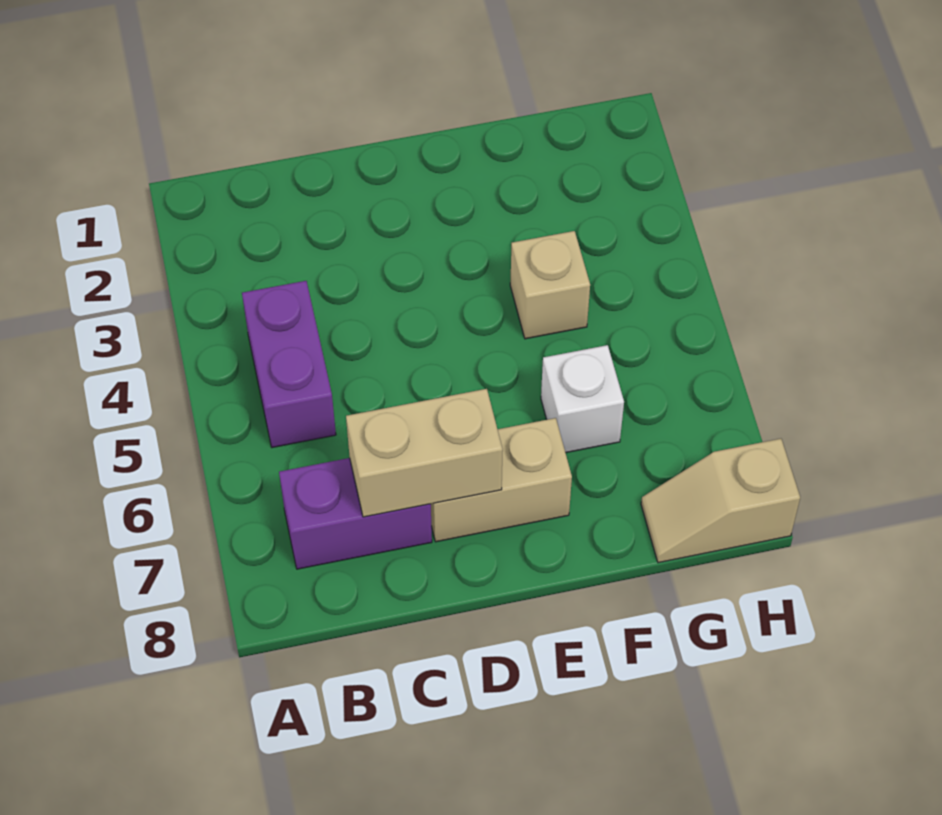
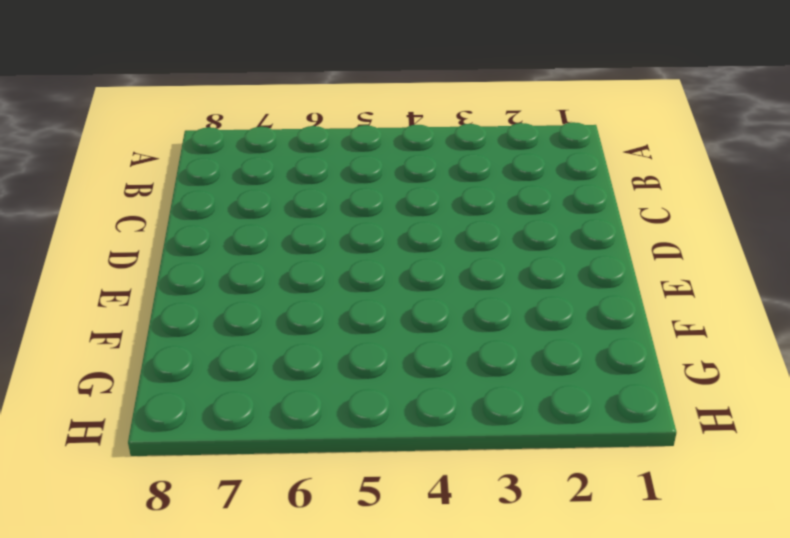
none -> purple 1x2 brick [242,281,336,448]
none -> purple 1x2 brick [279,458,432,569]

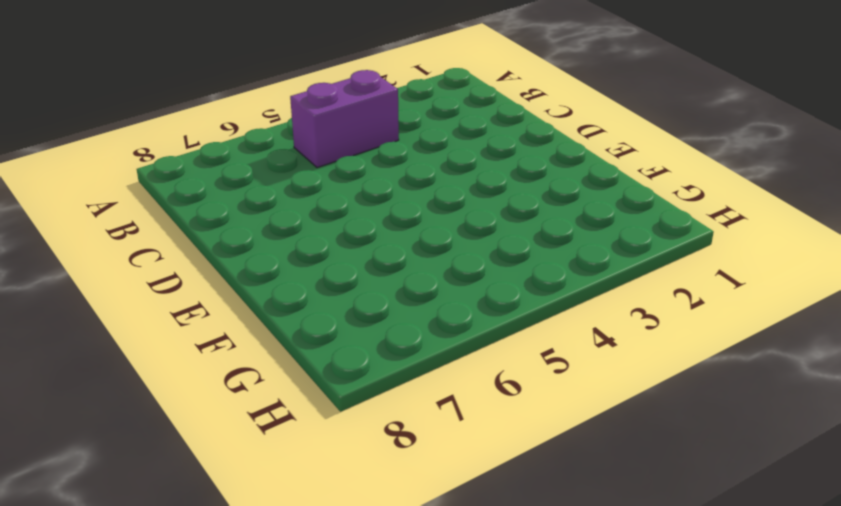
none -> purple 1x2 brick [279,458,432,569]
none -> tan 1x2 brick [431,418,572,542]

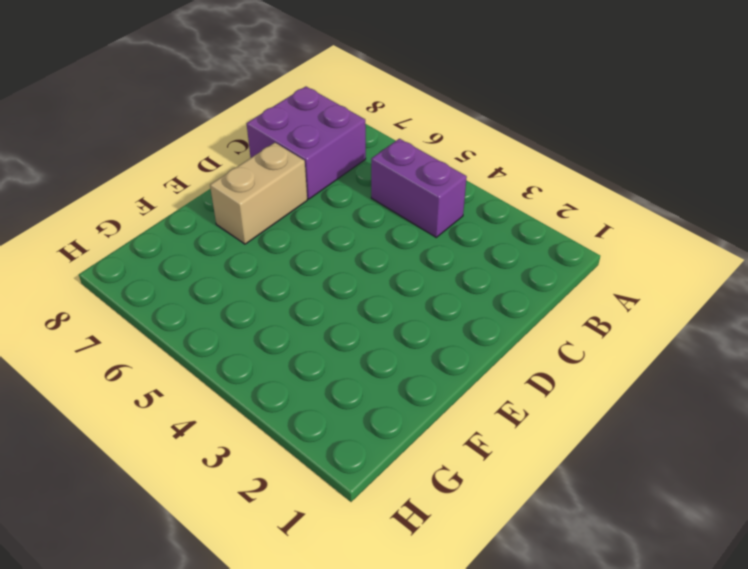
purple 2x2 brick [247,87,366,199] -> purple 1x2 brick [279,458,432,569]
none -> tan 1x1 brick [510,231,590,339]
none -> white 1x1 brick [541,345,624,453]

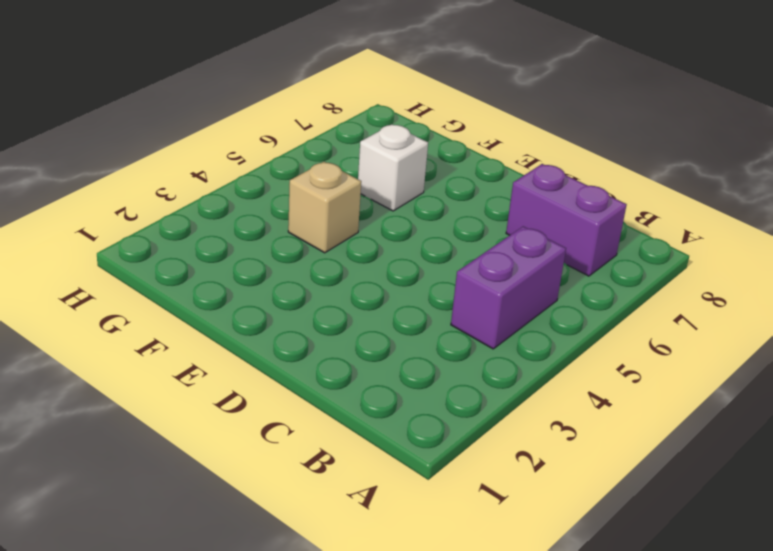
none -> tan 1x2 brick [431,418,572,542]
none -> tan 1x2 slope [641,439,800,563]

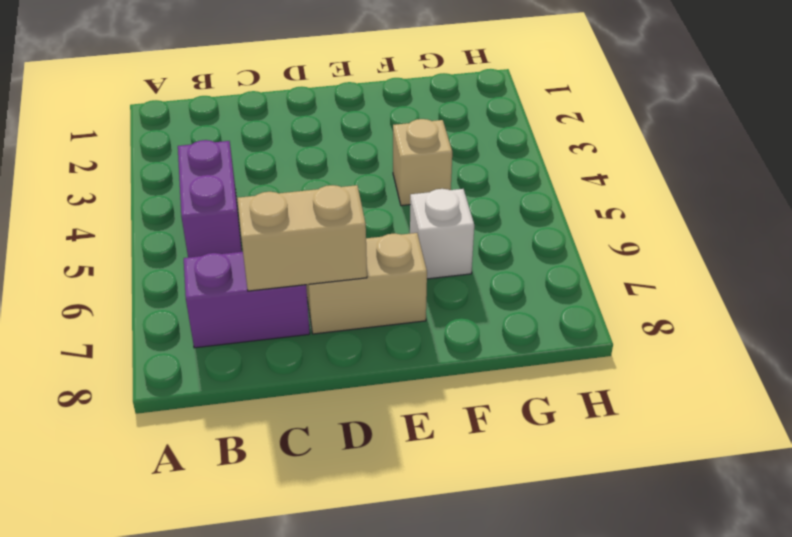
none -> tan 1x2 slope [641,439,800,563]

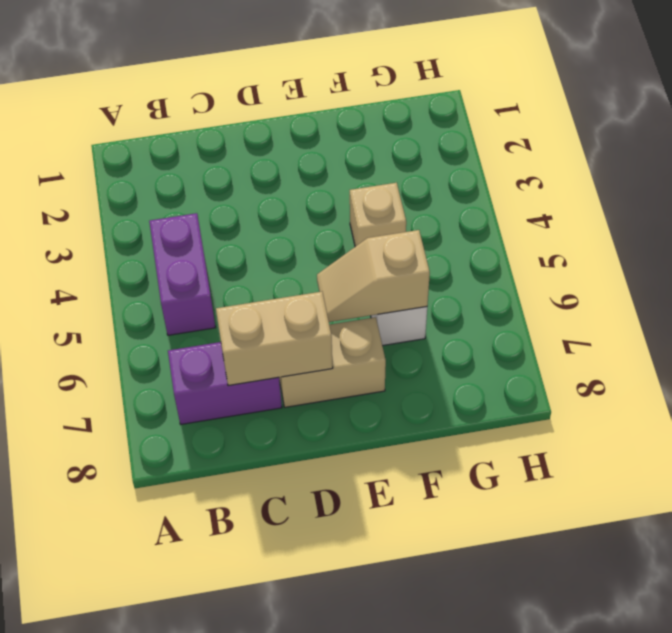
tan 1x2 slope [317,230,430,322] -> tan 1x2 slope moved to [641,439,800,563]

